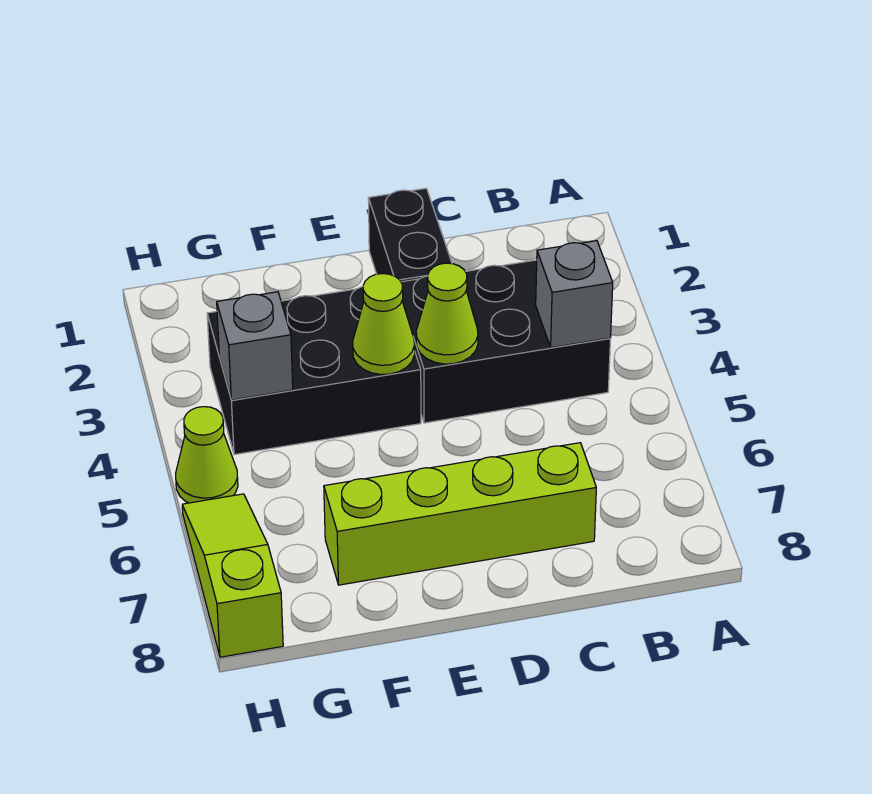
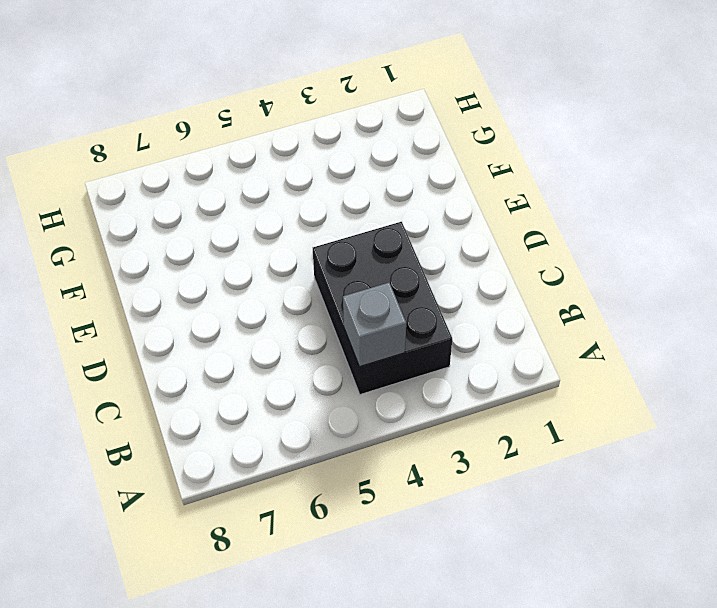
none -> lime 1x4 brick [324,443,596,585]
none -> black 1x2 brick [368,188,452,282]

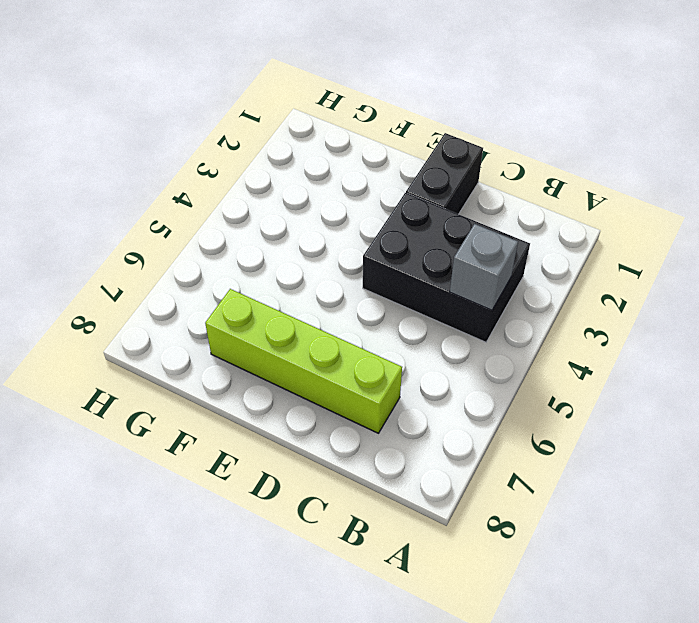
none -> black 2x3 brick [207,286,421,455]
none -> lime 1x1 cone [176,407,238,503]

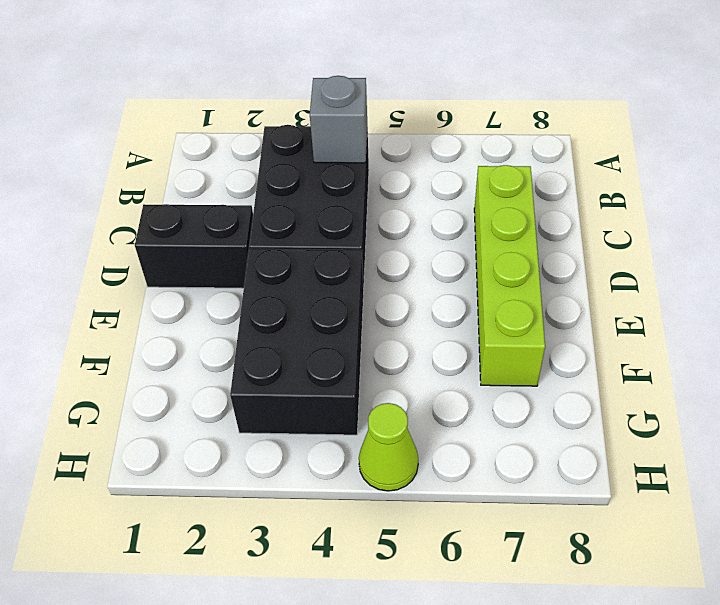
none -> lime 1x3 slope [182,494,283,657]
none -> lime 1x1 cone [416,263,478,364]

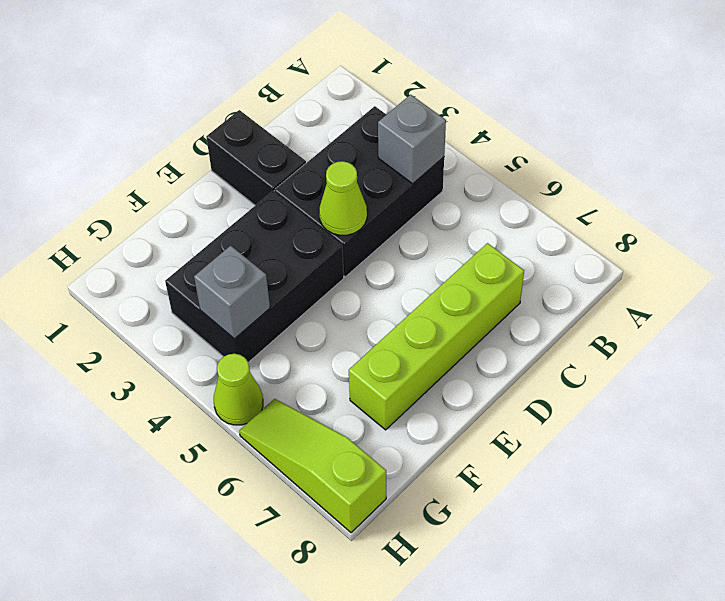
none -> lime 1x1 cone [353,274,415,375]

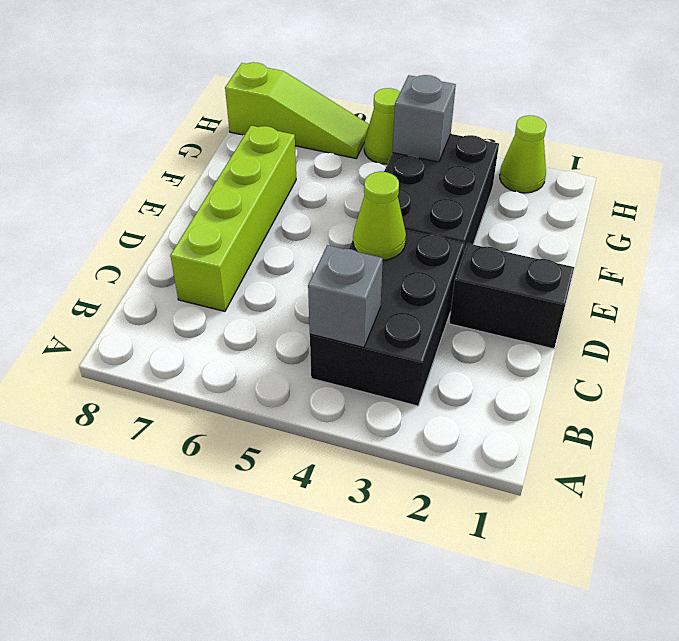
lime 1x1 cone [500,115,546,193] -> lime 1x1 cone moved to [353,274,415,375]

